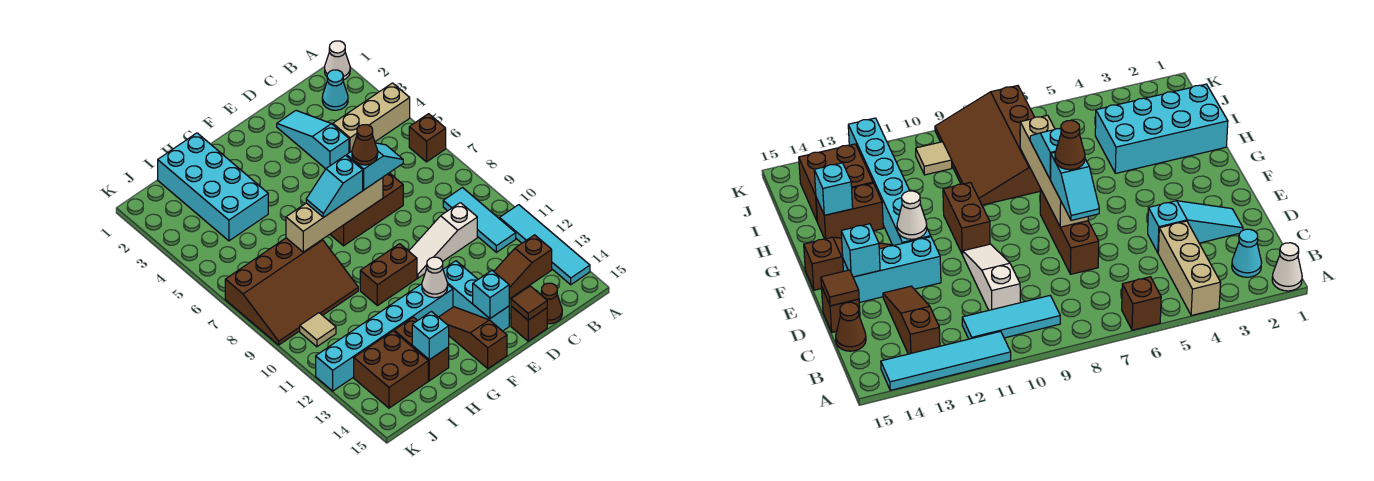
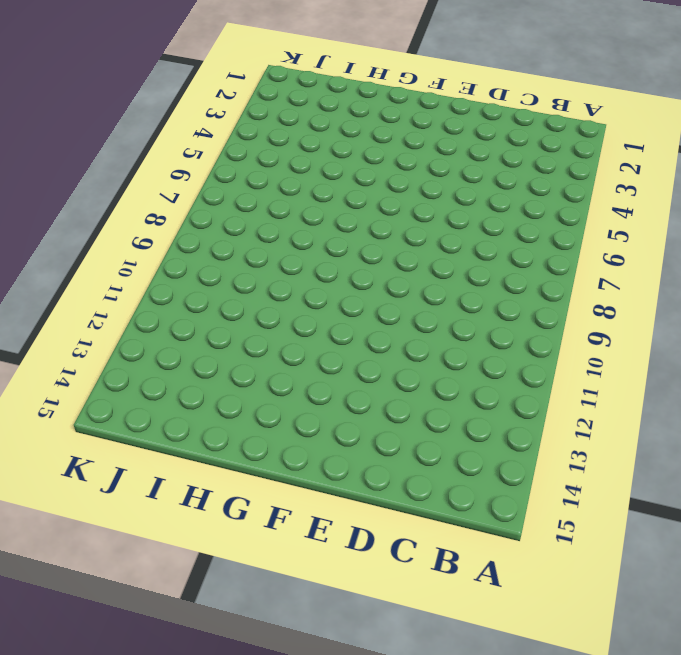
none -> white 1x1 cone [325,41,350,80]
none -> tan 1x3 brick [333,83,410,153]
none -> brown 1x1 brick [409,114,446,162]

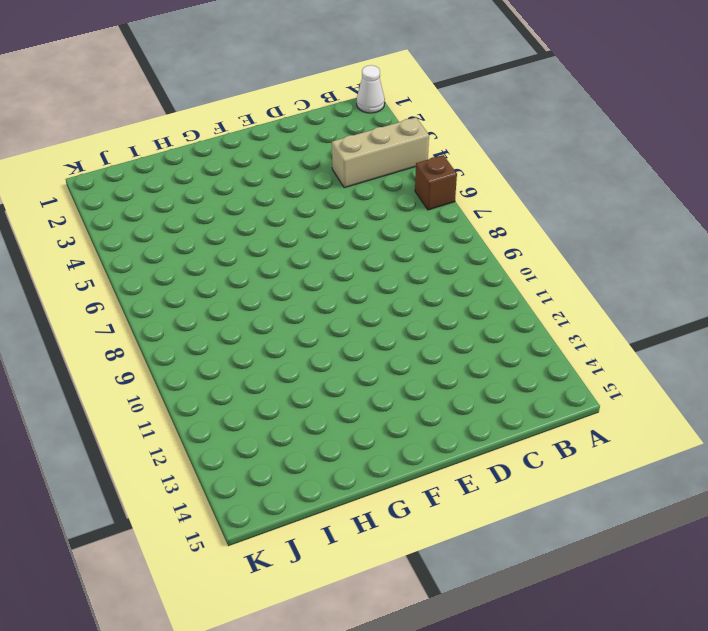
none -> cyan 1x4 tile [500,205,590,285]
none -> cyan 1x1 cone [322,70,348,110]
none -> cyan 1x3 tile [443,188,516,252]

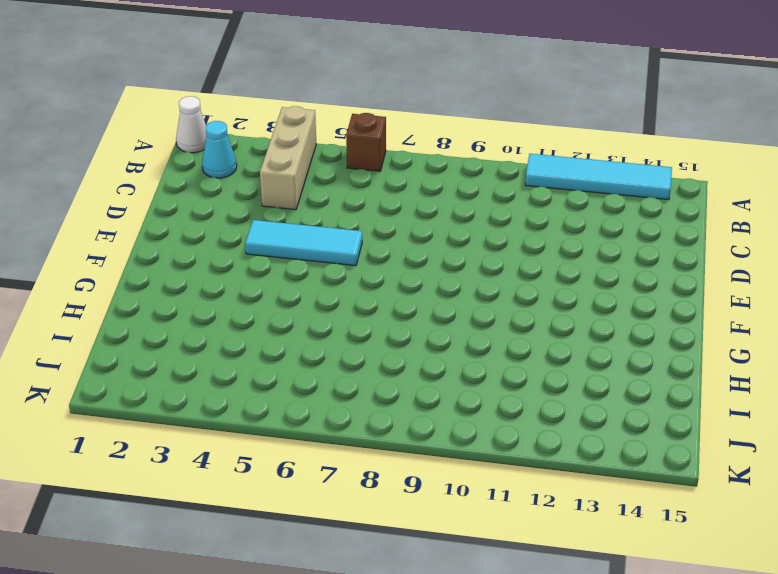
cyan 1x3 tile [245,220,362,266] -> cyan 1x3 tile moved to [443,188,516,252]
none -> brown 1x3 slope [494,235,552,299]
none -> white 1x3 slope [409,203,477,278]
none -> brown 1x1 cone [541,283,562,324]

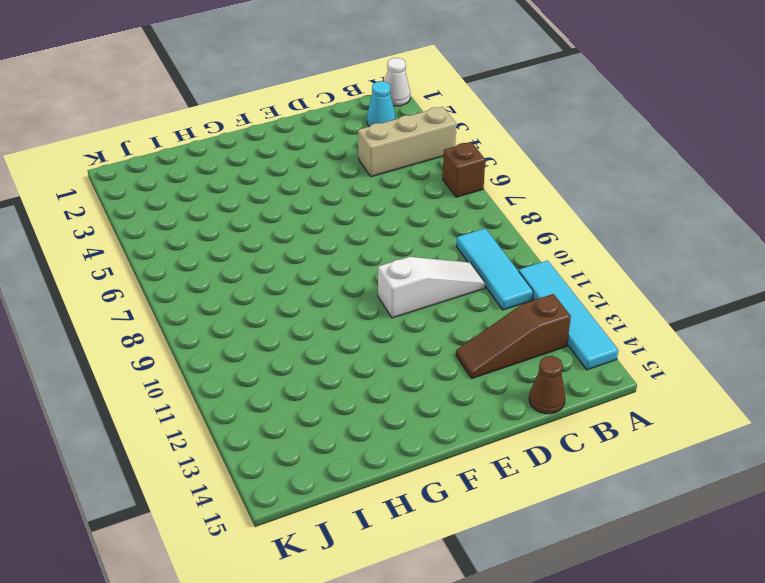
white 1x3 slope [378,257,485,318] -> white 1x3 slope turned to [409,203,477,278]
none -> cyan 1x3 slope [277,111,349,169]
none -> brown 1x3 brick [330,173,403,246]
none -> brown 1x1 brick [511,306,547,341]

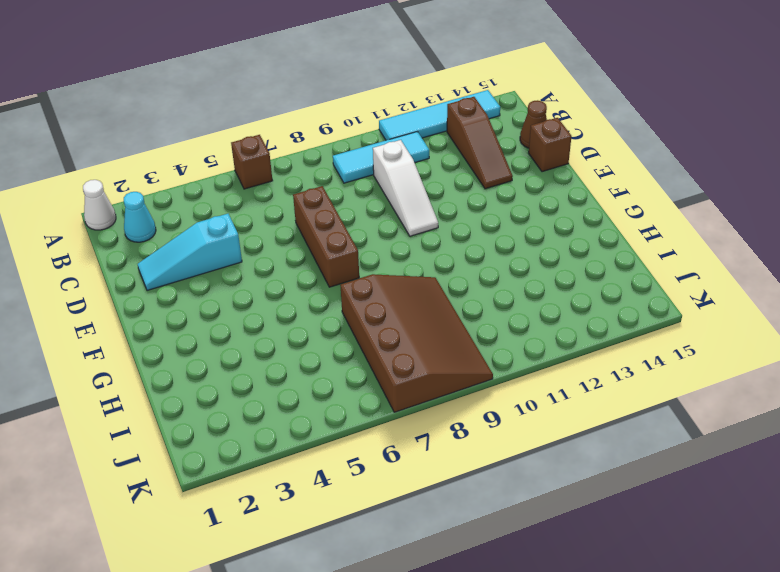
none -> tan 1x3 brick [333,83,410,153]
none -> cyan 1x3 brick [443,261,509,331]
none -> brown 1x2 brick [360,244,417,306]

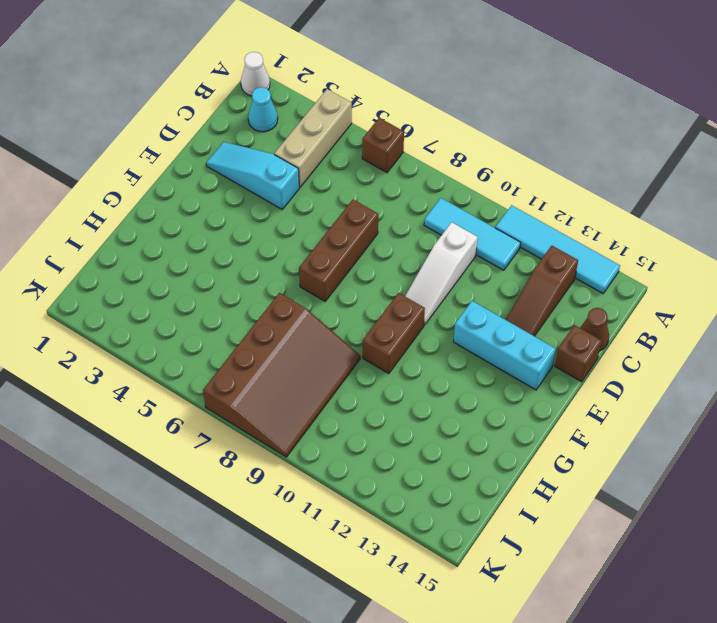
none -> cyan 1x6 brick [316,284,453,391]
none -> brown 1x3 slope [439,307,507,369]
none -> cyan 2x4 brick [158,133,268,241]

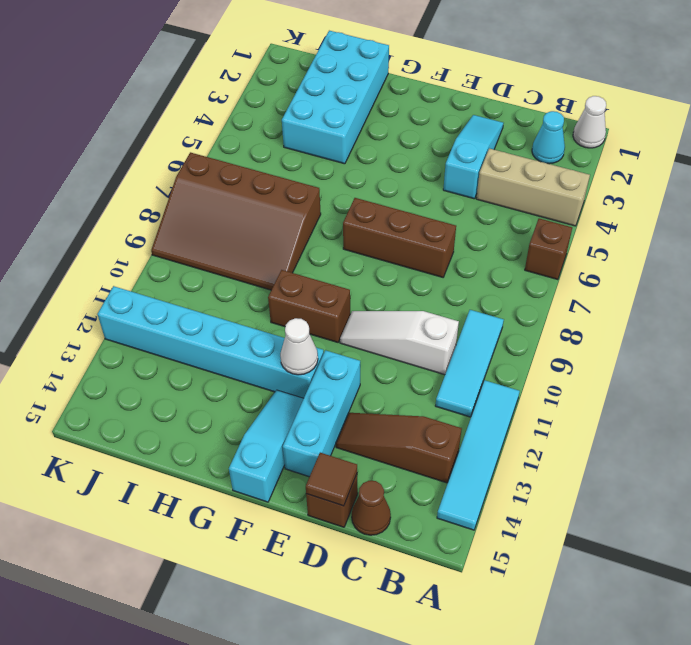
cyan 1x3 slope [229,390,304,502] -> brown 1x3 slope [439,307,507,369]
none -> brown 1x2 brick [394,317,449,381]
none -> brown 2x2 brick [354,331,428,408]
none -> tan 1x1 tile [300,313,336,347]

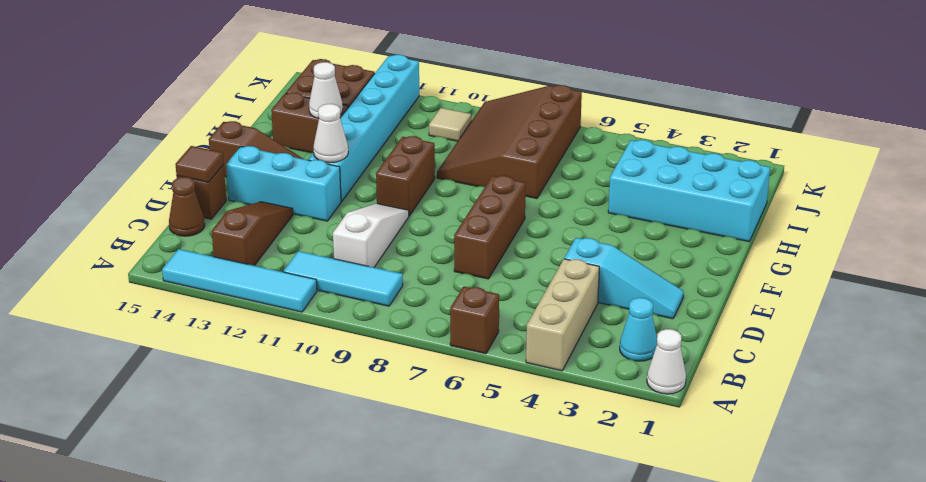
white 1x1 cone [309,62,343,119] -> none
none -> tan 1x4 brick [286,178,383,252]
none -> cyan 1x1 brick [473,271,509,318]
none -> cyan 1x1 brick [412,311,449,360]

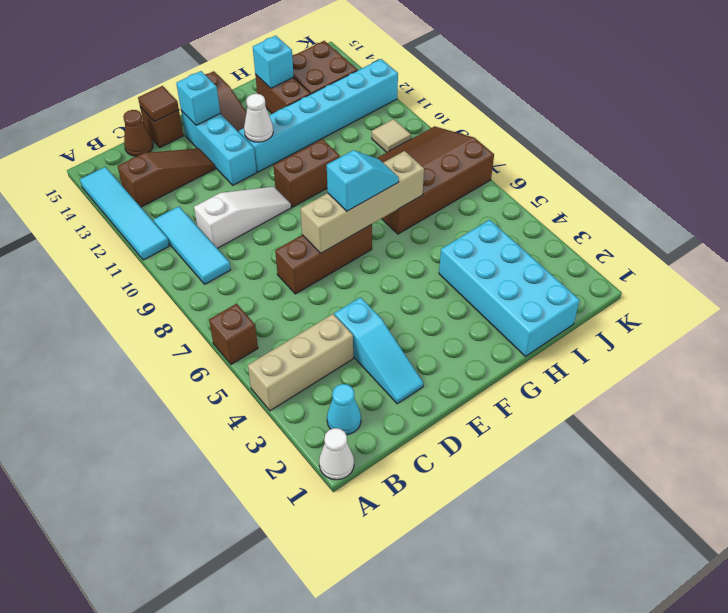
none -> cyan 1x2 slope [347,143,403,190]
none -> brown 1x1 cone [352,125,378,165]

